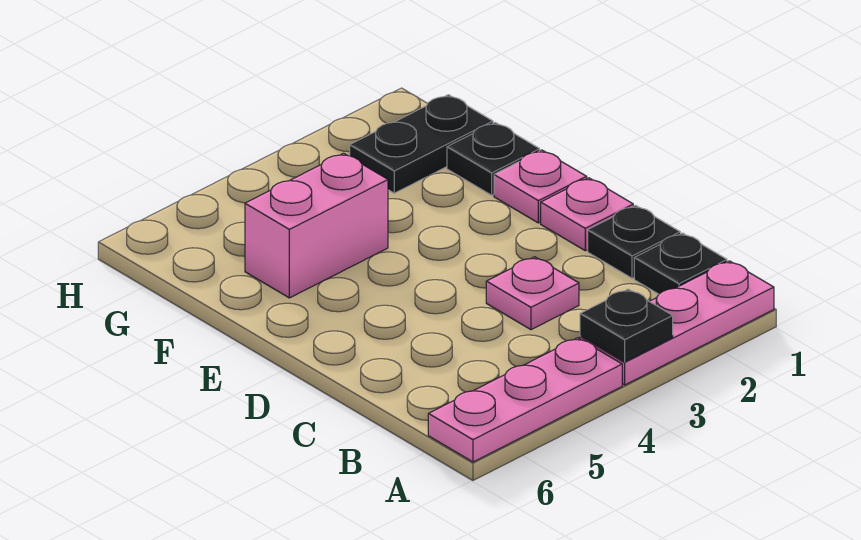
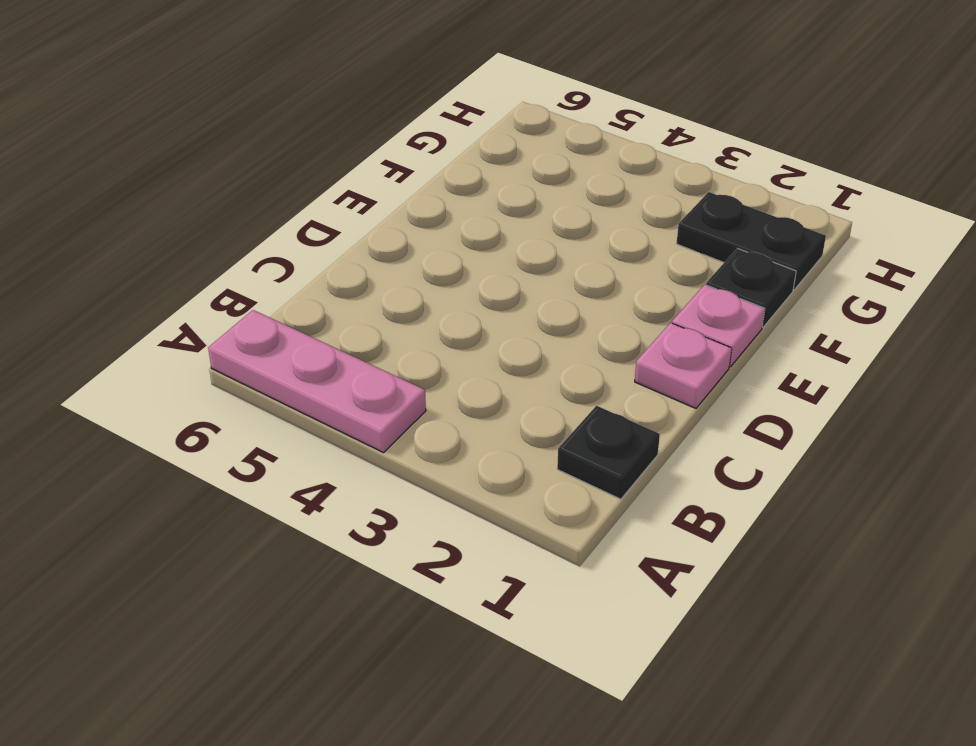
none -> pink 1x3 plate [580,261,774,385]
none -> black 1x1 plate [588,206,680,278]

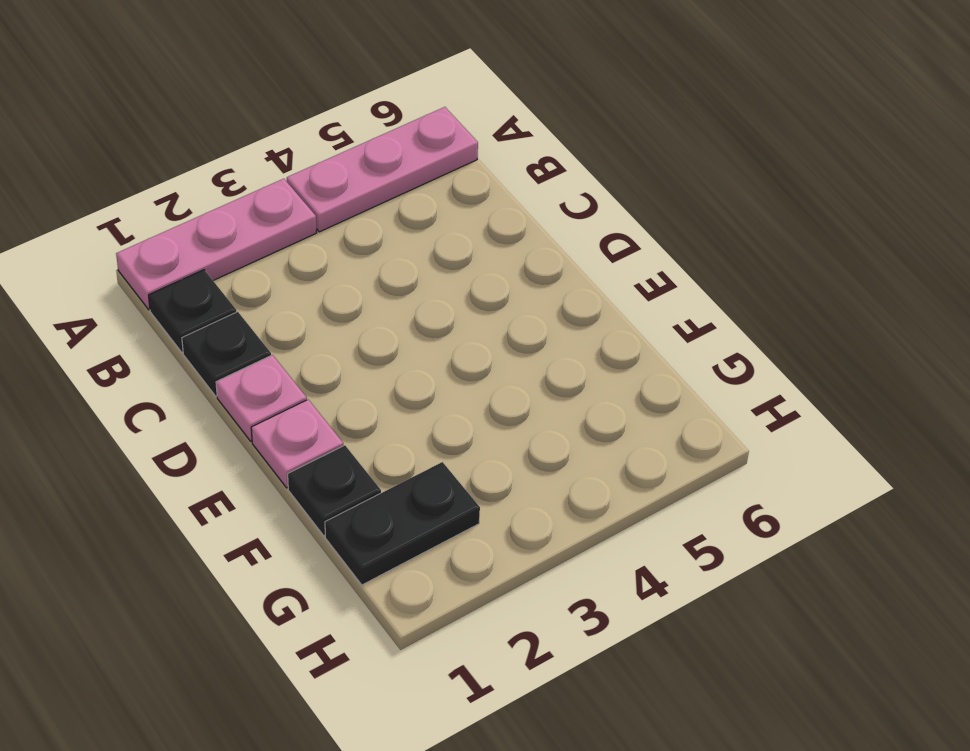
none -> pink 1x1 plate [486,257,579,330]
none -> pink 1x2 brick [245,153,388,298]

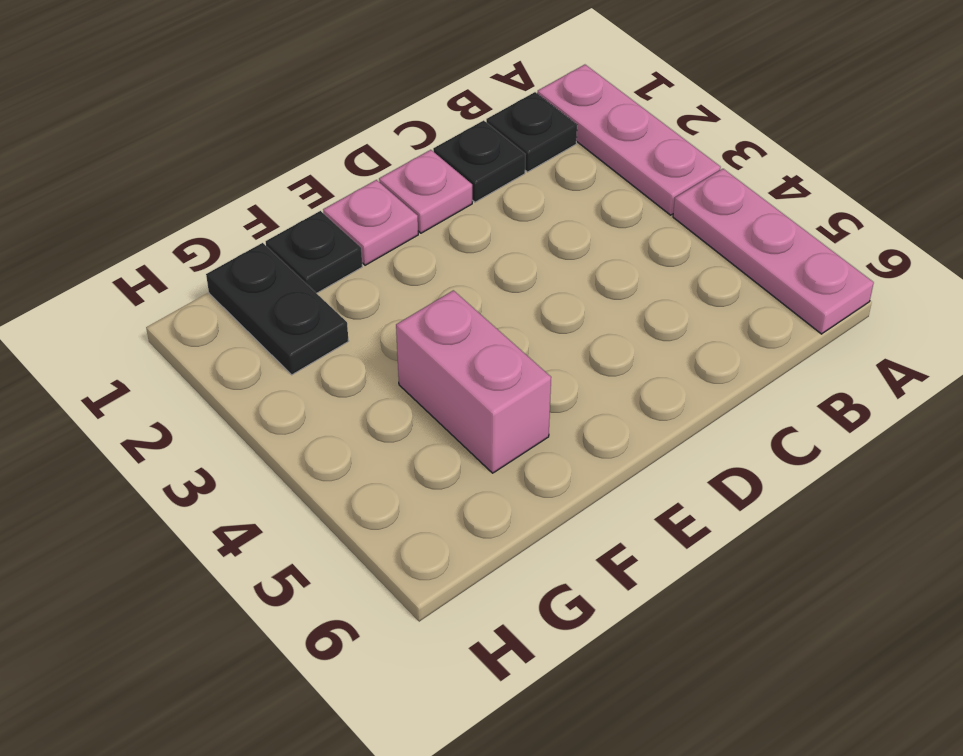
none -> pink 1x1 plate [486,257,579,330]
none -> black 1x1 plate [580,289,673,362]

